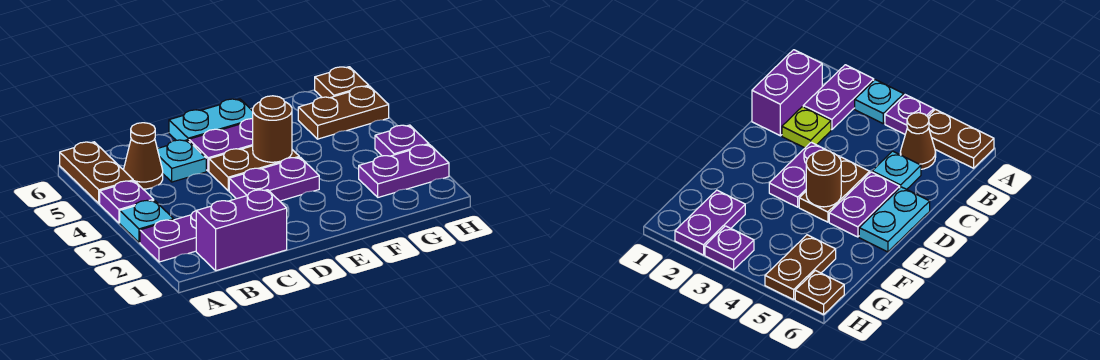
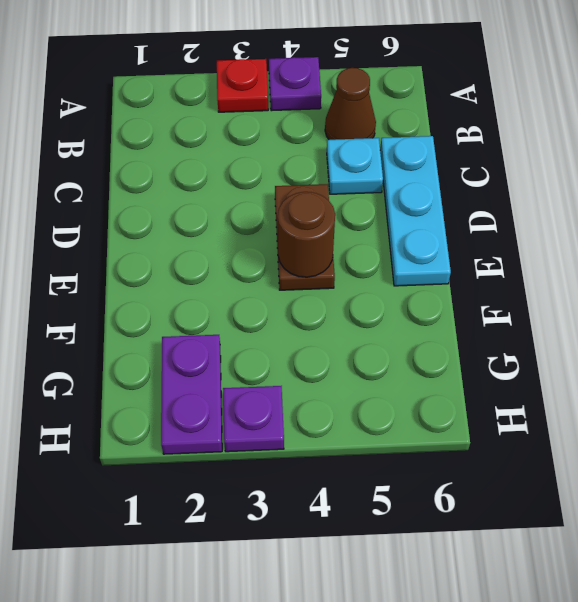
red 1x1 plate [217,59,268,112] -> cyan 1x1 plate [120,200,174,242]
cyan 1x3 plate [380,136,451,286] -> cyan 1x2 plate [169,99,253,141]
none -> purple 1x2 plate [140,211,196,262]
none -> brown 1x2 plate [60,142,133,203]
none -> purple 1x2 brick [196,190,287,271]

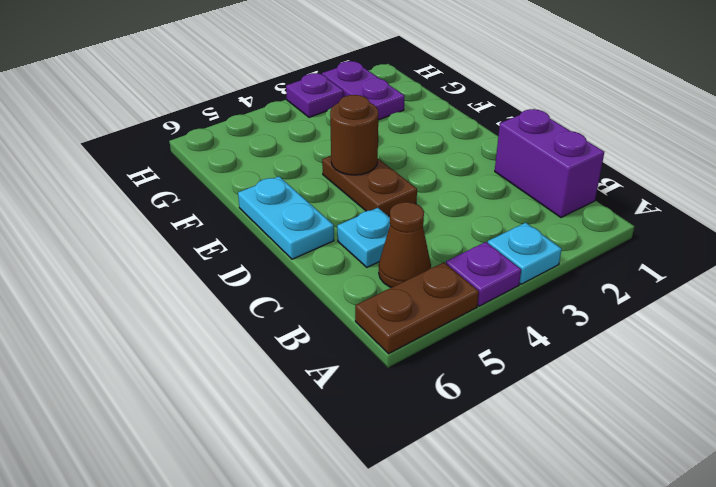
none -> purple 1x2 plate [140,211,196,262]
none -> lime 1x1 plate [782,107,831,148]
none -> purple 1x2 plate [229,157,319,201]

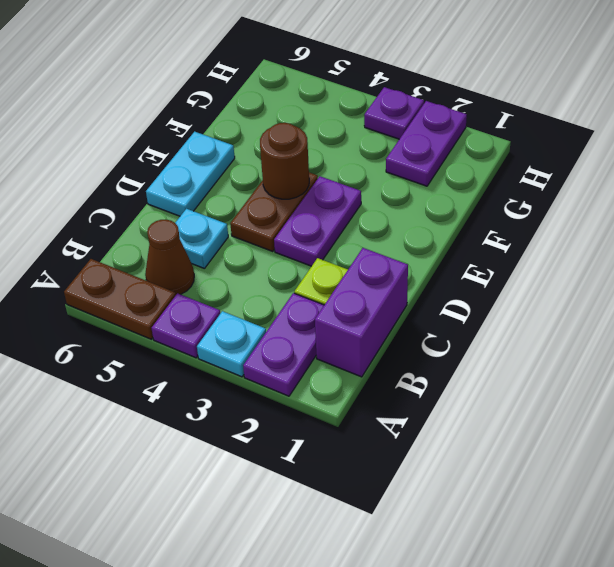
none -> purple 1x2 plate [189,119,253,171]
none -> brown 1x2 plate [298,86,389,139]
none -> brown 1x1 plate [315,67,369,98]

